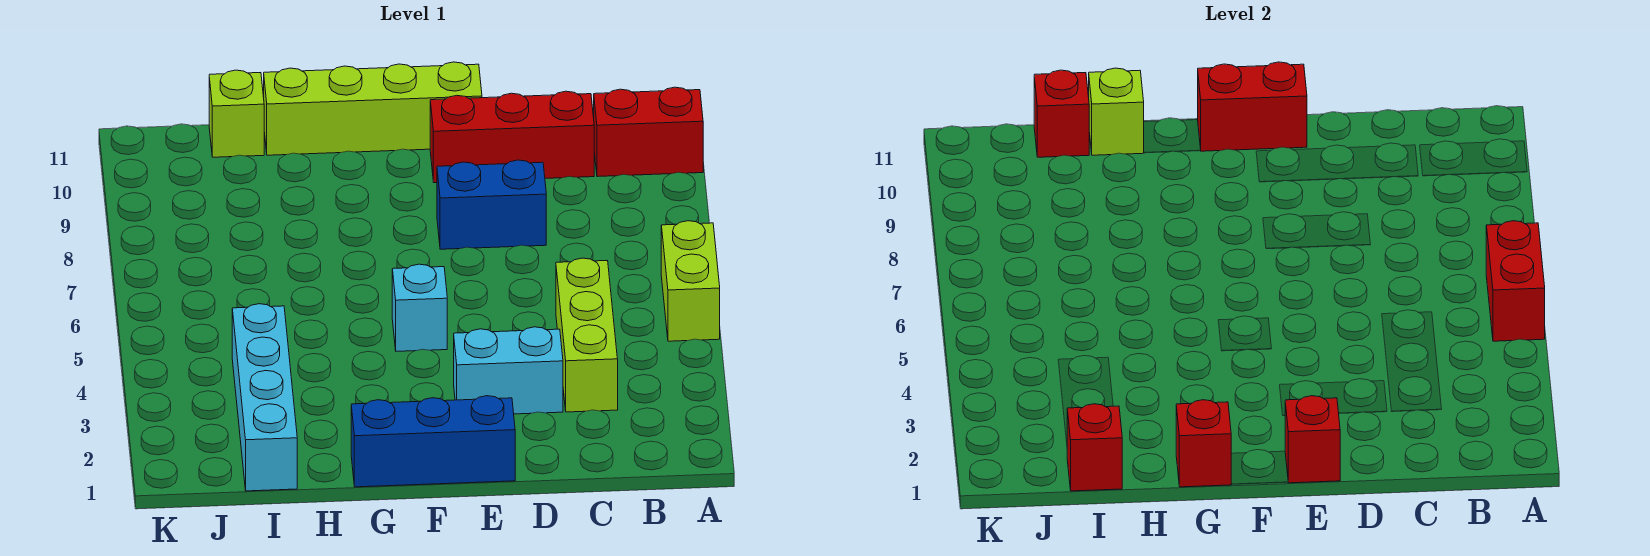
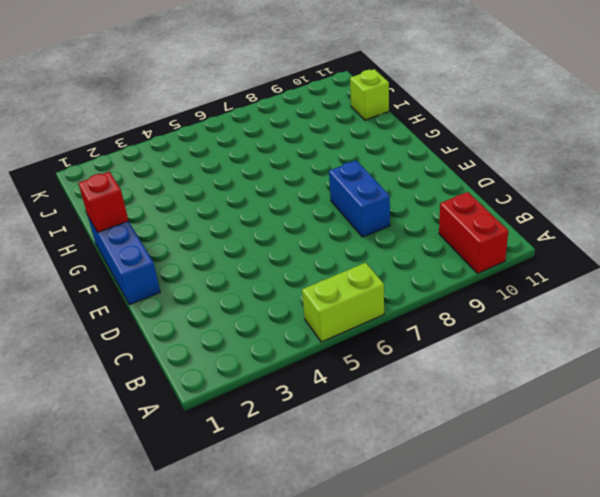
none -> lime 1x3 brick [556,258,618,412]
none -> red 1x3 brick [430,91,594,183]
none -> cyan 1x2 brick [454,327,563,414]

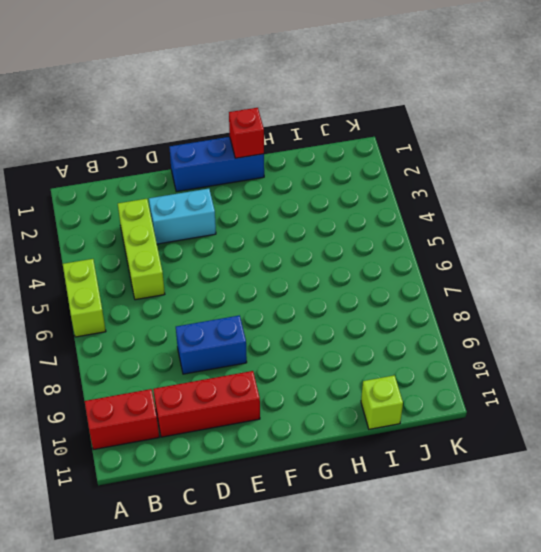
none -> lime 1x4 brick [264,62,482,155]
none -> cyan 1x1 brick [392,264,447,351]
none -> cyan 1x4 brick [232,304,297,491]

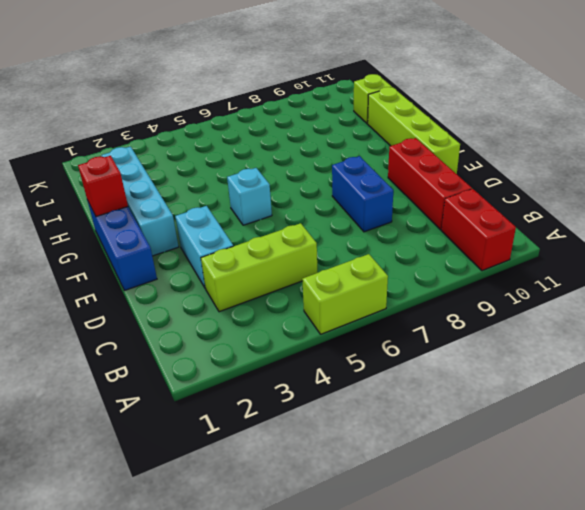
cyan 1x4 brick [102,147,179,256] -> cyan 1x4 brick turned to [232,304,297,491]
none -> red 1x2 brick [1486,221,1545,341]
none -> red 1x1 brick [1285,396,1340,483]
none -> red 1x2 brick [1198,62,1307,151]

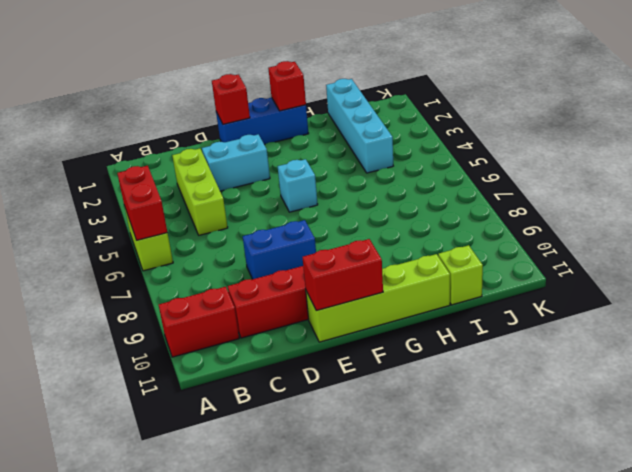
none -> lime 1x1 brick [1089,68,1144,155]
none -> red 1x1 brick [1067,404,1122,491]
none -> red 1x1 brick [1034,70,1089,157]

